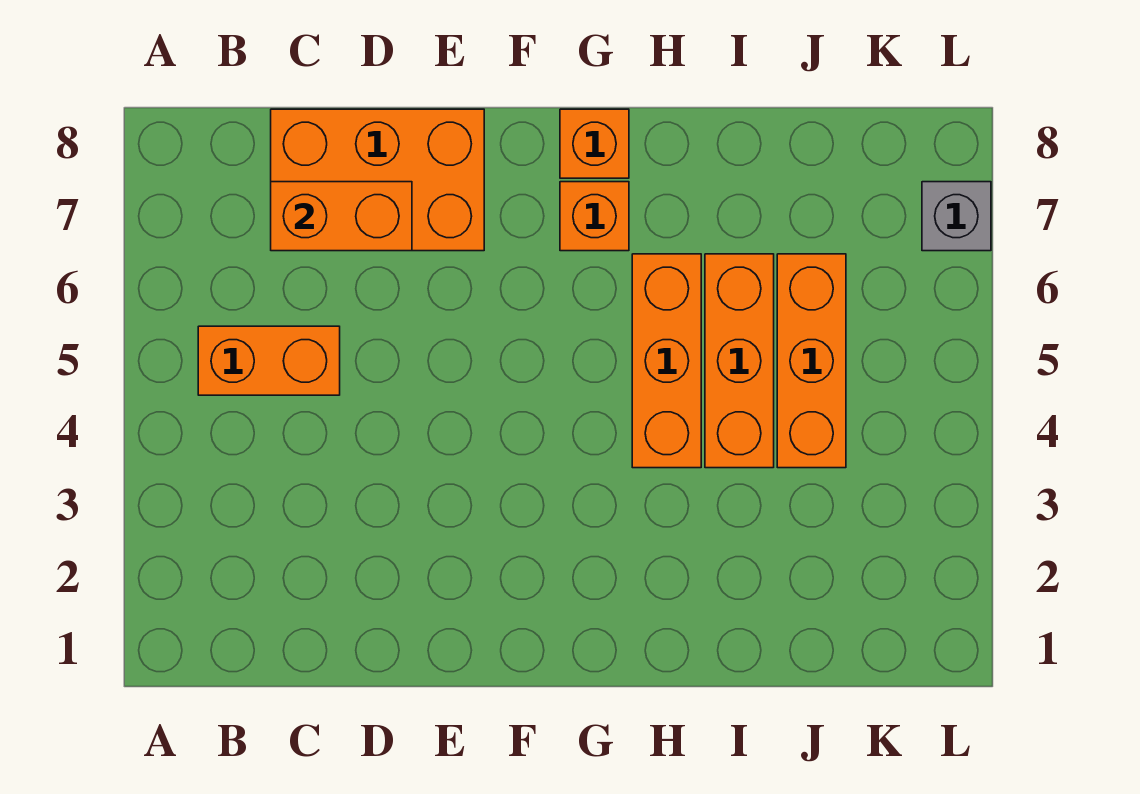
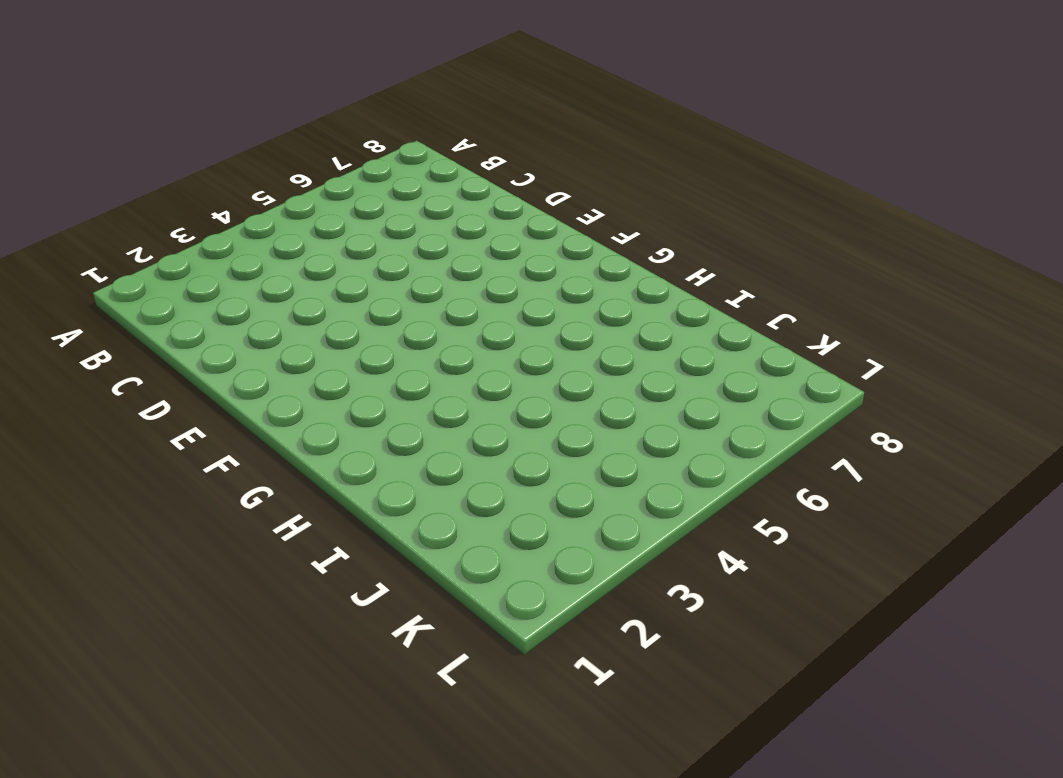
none -> orange 1x2 brick [198,326,340,395]
none -> orange 2x3 brick [271,109,484,251]

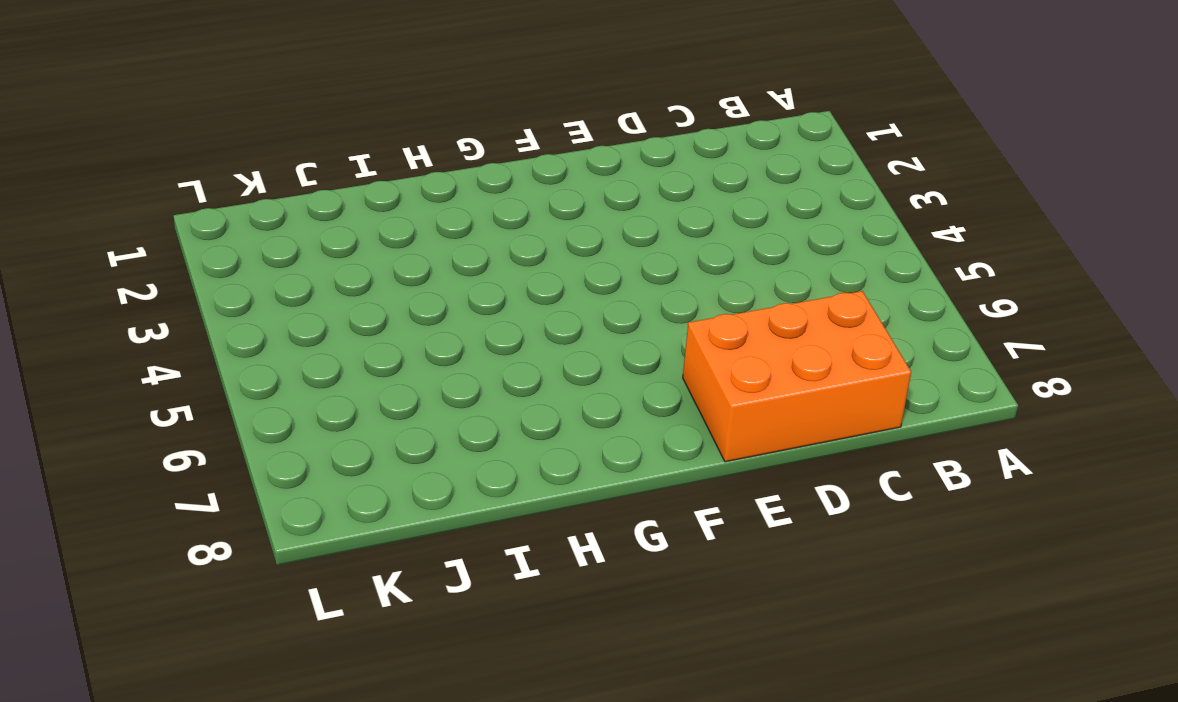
none -> orange 1x2 brick [198,326,340,395]
none -> orange 1x1 brick [560,182,629,251]

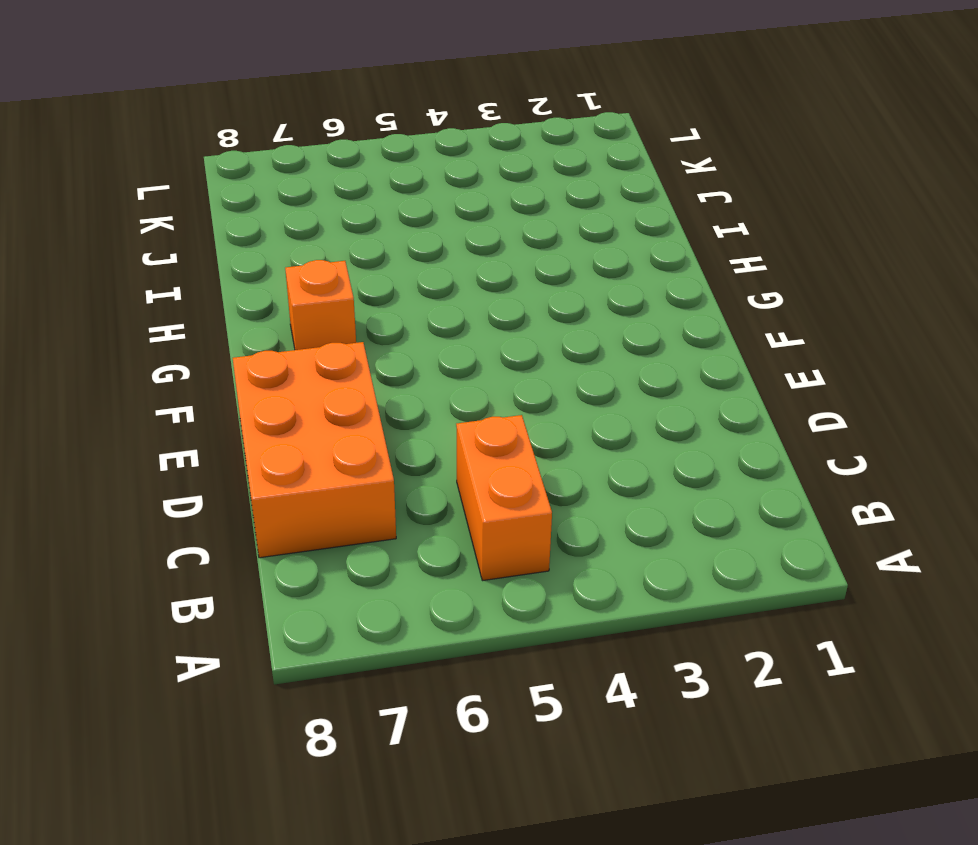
none -> orange 1x1 brick [560,109,629,178]
none -> orange 1x3 brick [632,254,701,468]

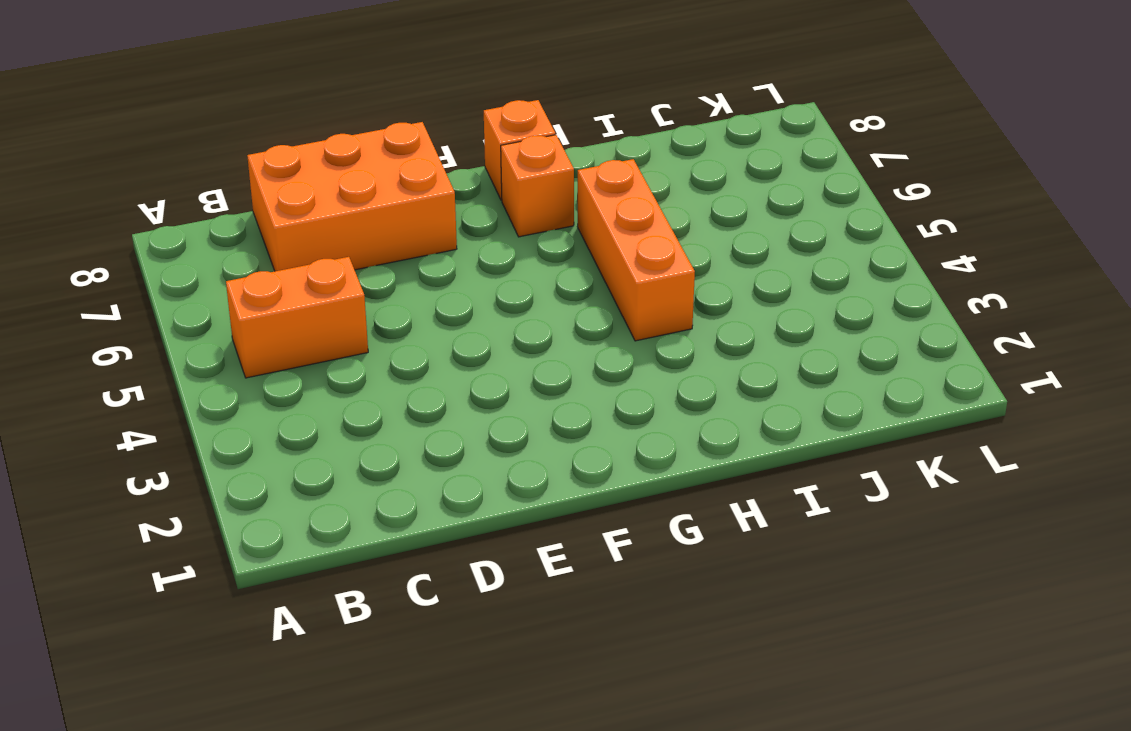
none -> orange 1x3 brick [705,254,774,468]
none -> orange 1x3 brick [777,254,846,468]

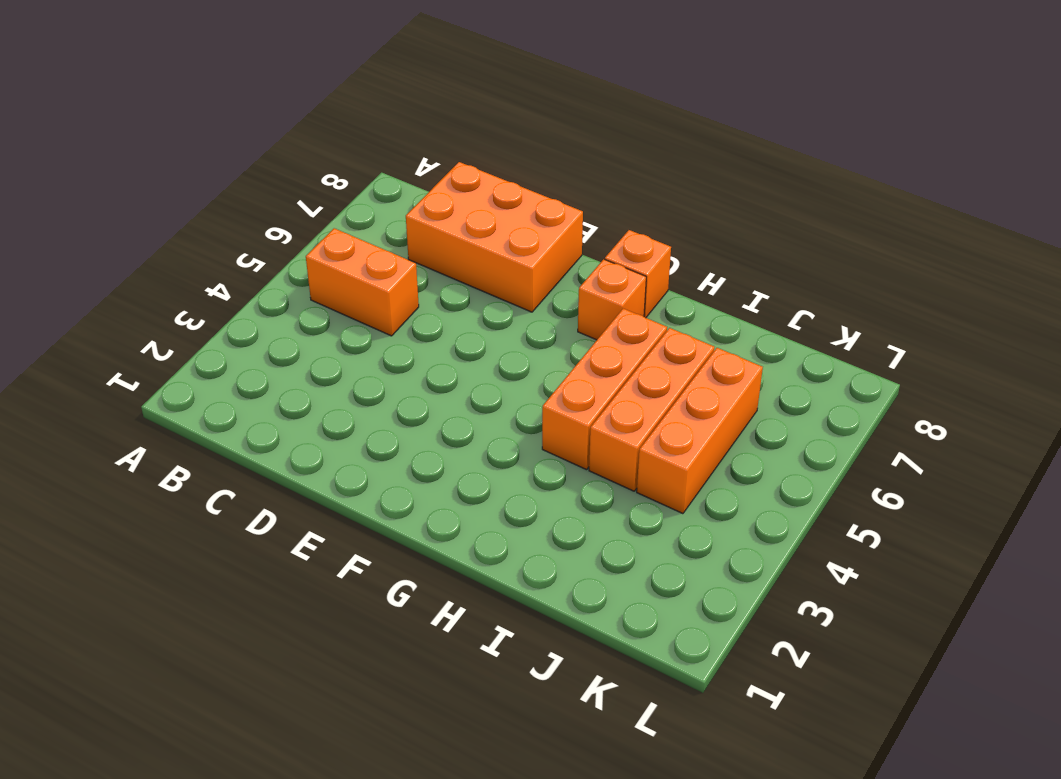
none -> grey 1x1 brick [922,182,991,251]
none -> orange 1x2 brick [271,182,412,251]

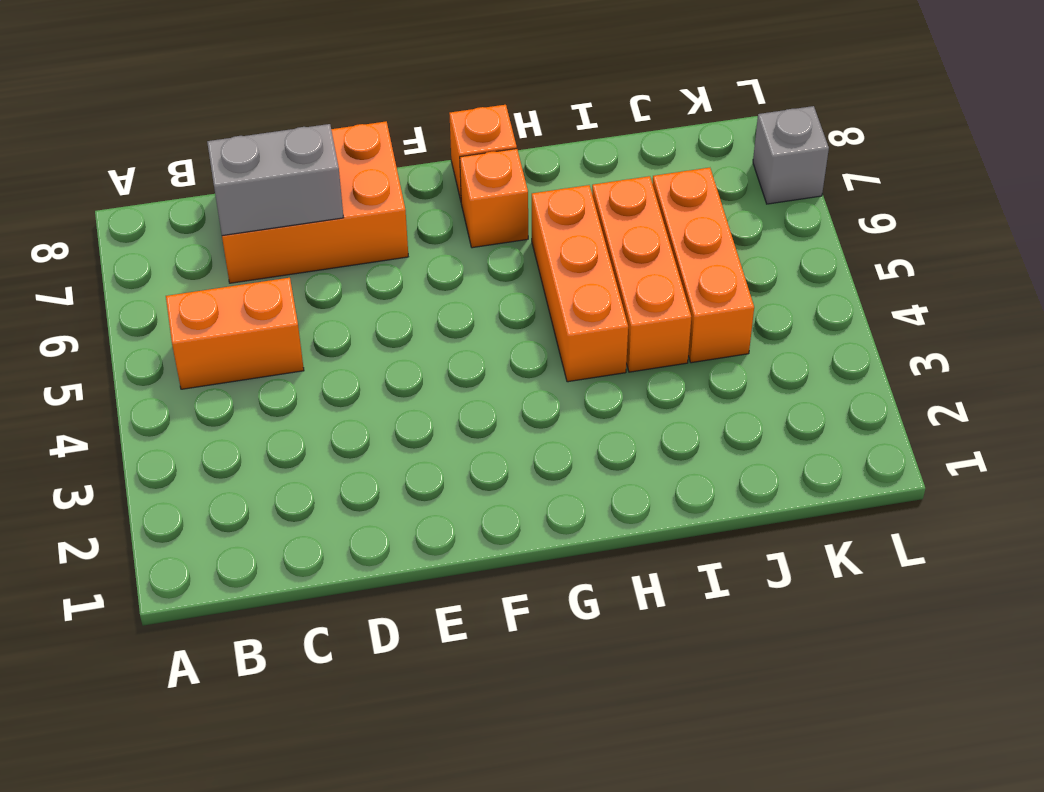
grey 1x2 brick [207,124,344,236] -> orange 1x2 brick [271,182,412,251]

